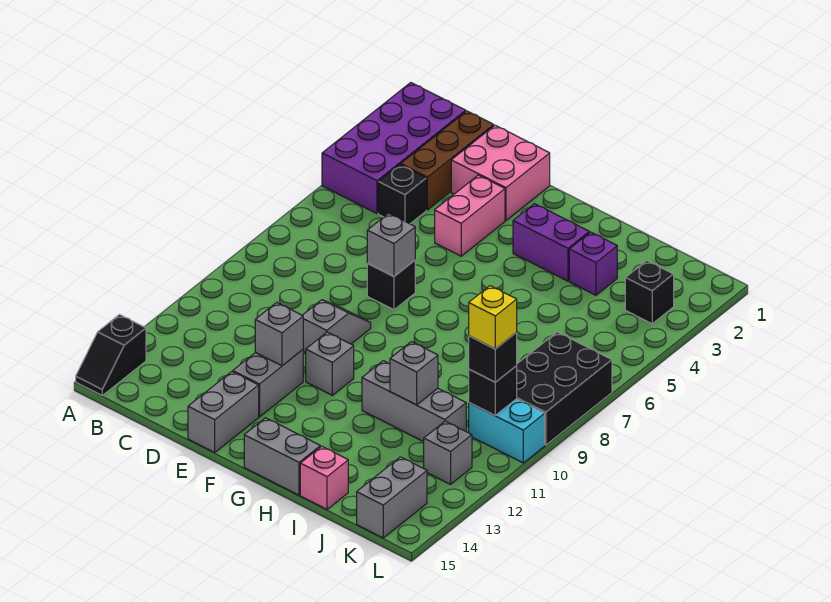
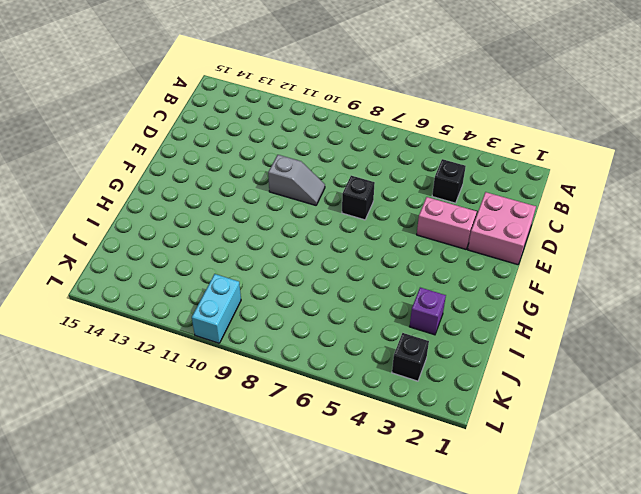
none -> purple 2x4 brick [322,83,466,213]
none -> black 1x2 slope [76,315,146,395]
none -> brown 1x3 brick [401,111,494,210]

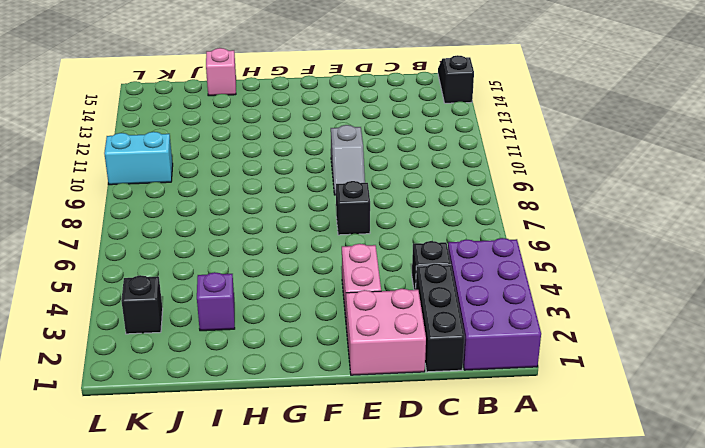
black 1x3 brick [416,264,465,372] -> brown 1x3 brick [401,111,494,210]
none -> grey 1x2 brick [233,350,303,417]
none -> grey 1x2 brick [188,372,259,452]
none -> grey 1x1 brick [306,332,354,395]

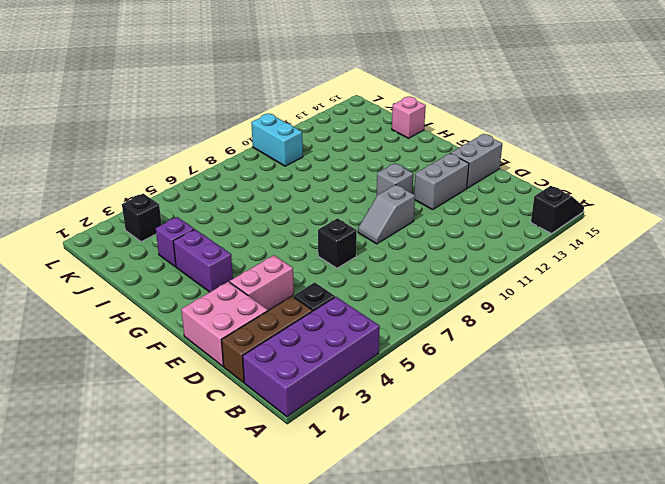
none -> grey 1x2 brick [244,418,320,495]
none -> grey 1x3 brick [362,361,466,442]
none -> black 2x3 brick [516,332,612,445]

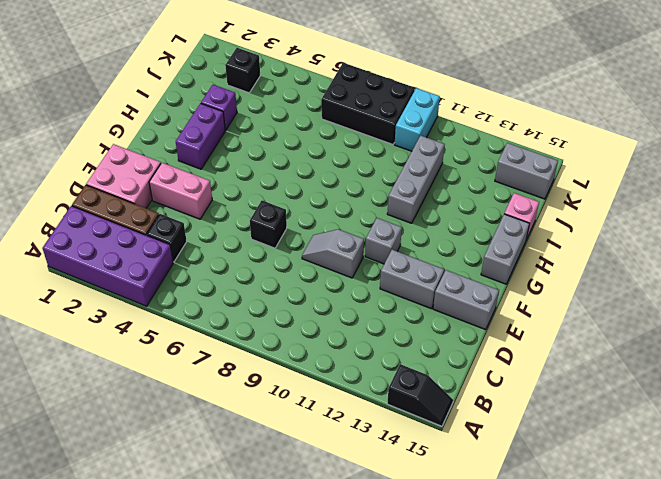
none -> grey 1x1 brick [424,421,472,484]
none -> grey 1x1 brick [367,213,415,277]
none -> grey 1x1 brick [255,303,303,366]

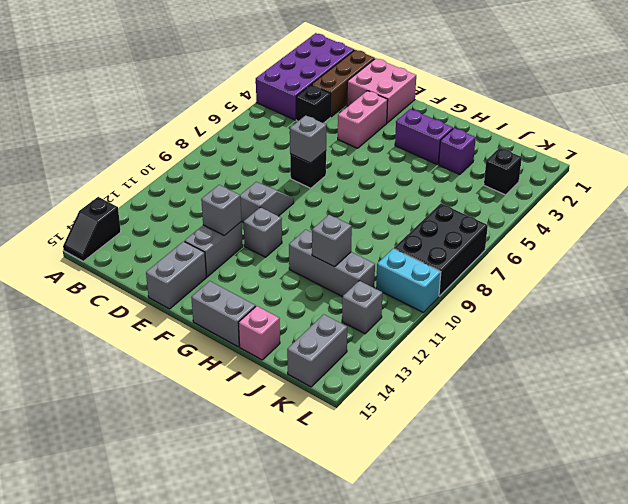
none -> black 1x1 brick [469,366,517,415]
none -> black 1x1 brick [469,333,517,382]
none -> yellow 1x1 brick [469,286,517,349]

